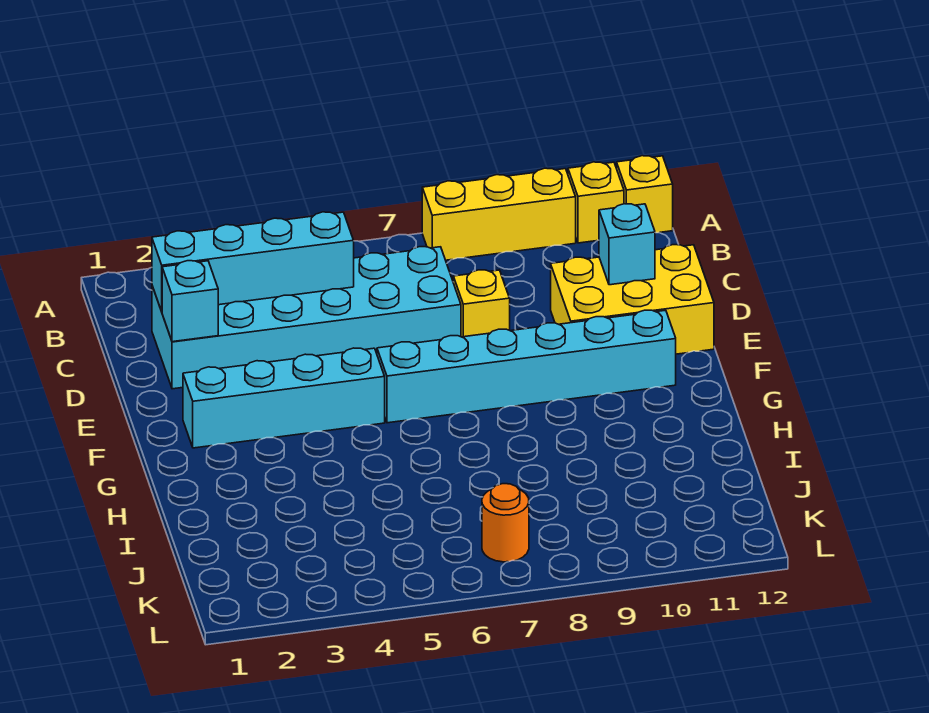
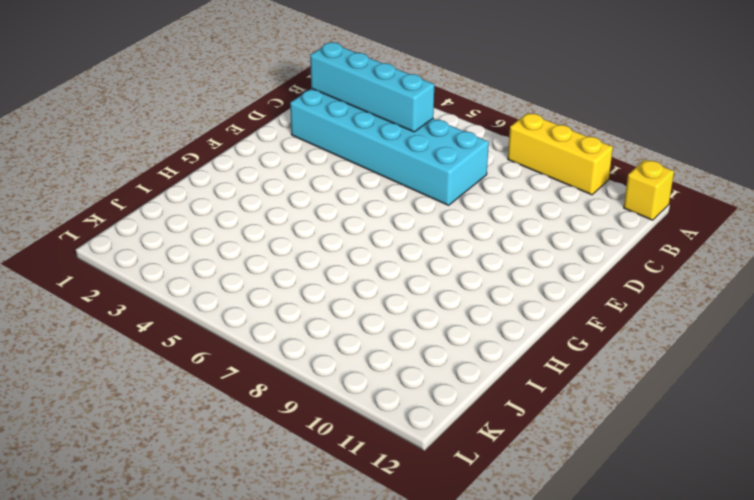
none -> yellow 1x1 brick [568,162,624,243]
none -> yellow 1x1 brick [453,270,510,337]
none -> yellow 2x3 brick [551,245,714,354]

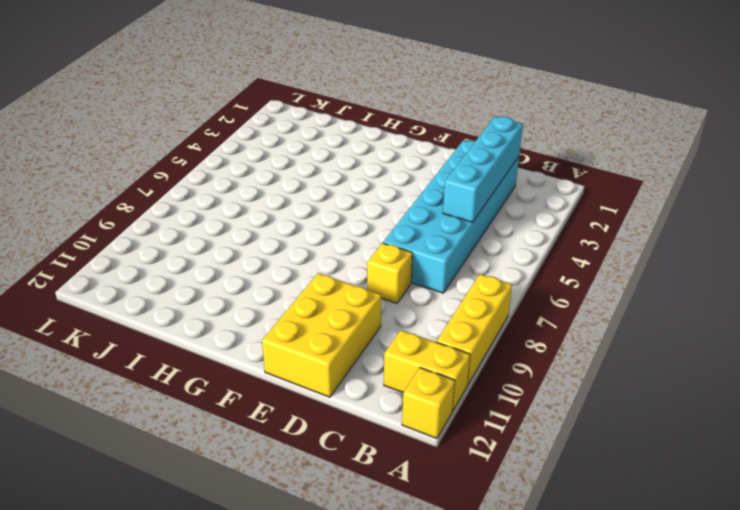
yellow 1x2 brick [384,330,470,411] -> yellow 1x1 brick [568,162,624,243]
none -> cyan 1x4 brick [183,348,385,448]
none -> cyan 1x6 brick [377,310,676,423]
none -> orange 1x1 round brick [482,484,529,562]

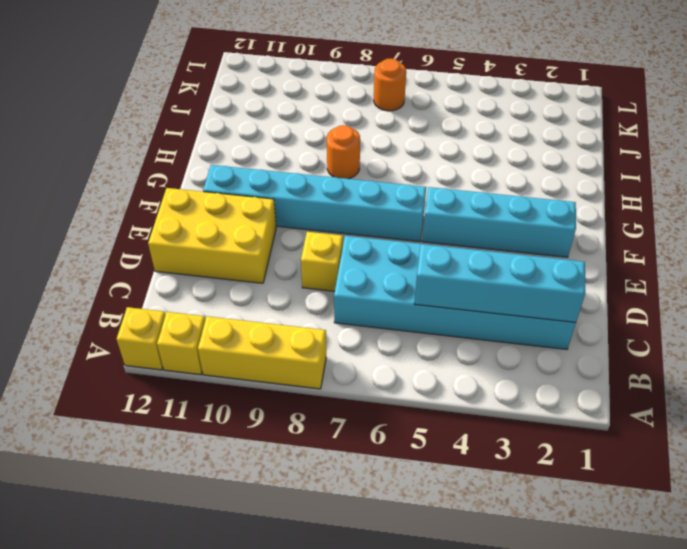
orange 1x1 round brick [327,125,360,179] -> none
none -> cyan 1x1 brick [162,261,218,342]
none -> cyan 1x1 brick [599,204,655,285]

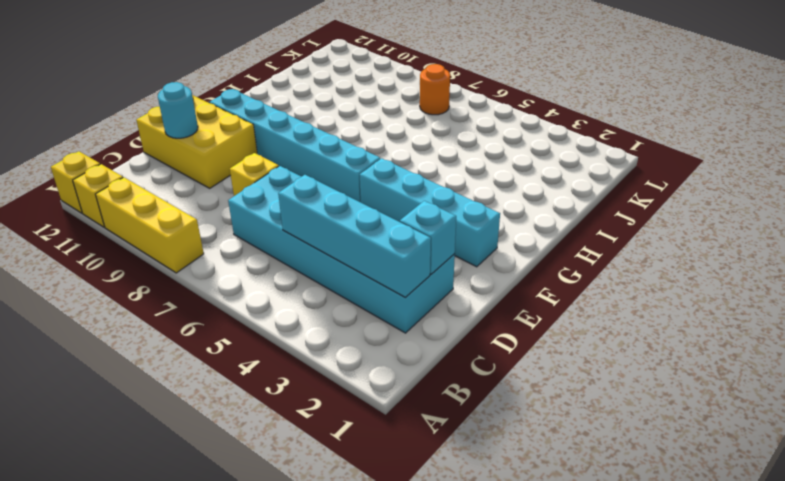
cyan 1x1 round brick [158,82,198,138] -> cyan 1x1 brick [599,204,655,285]

